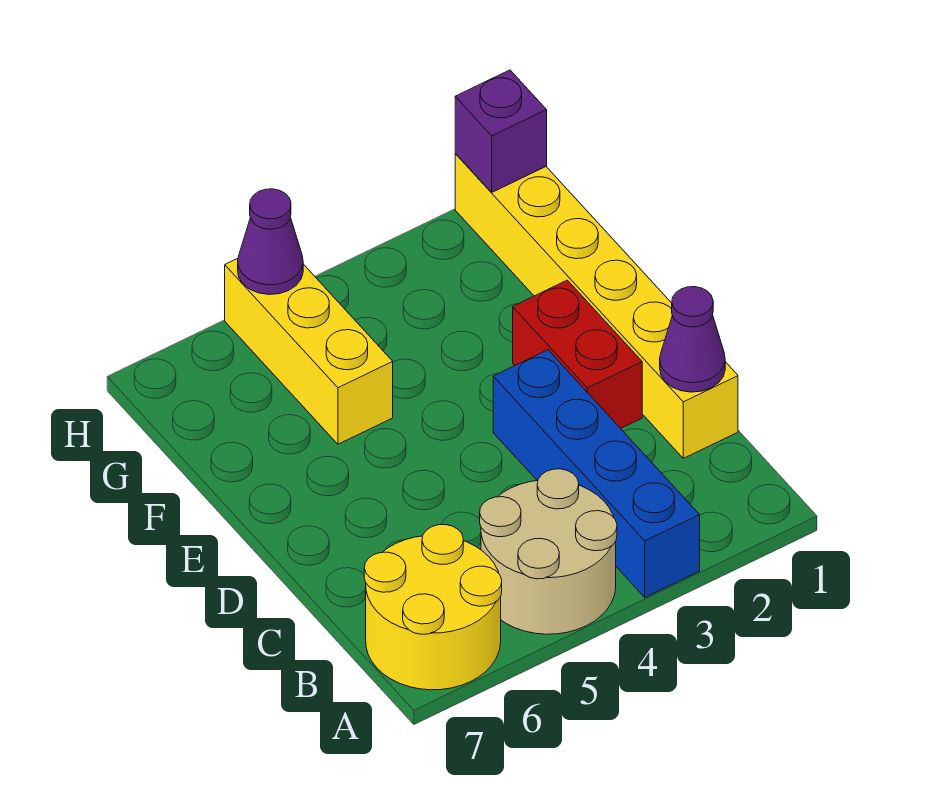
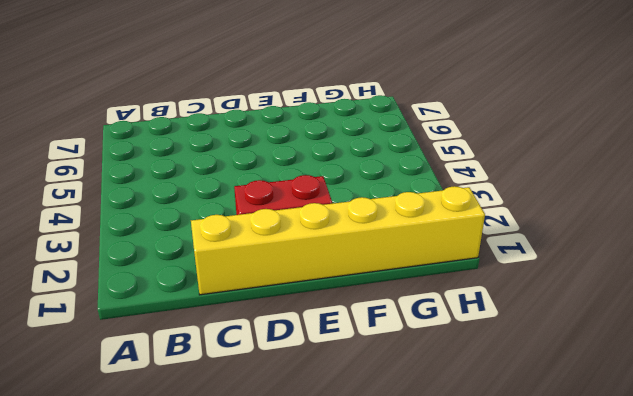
none -> blue 1x4 brick [493,350,700,597]
none -> tan 2x2 round brick [480,469,617,634]

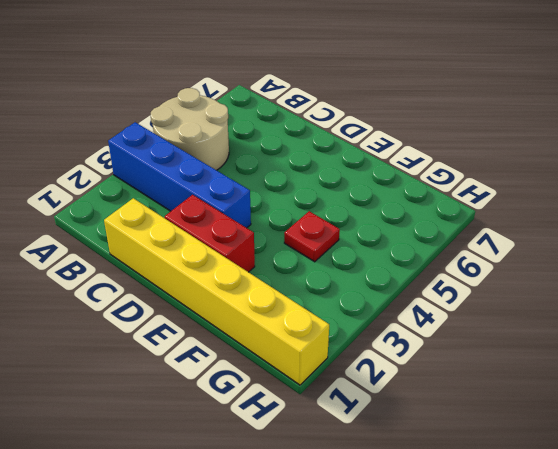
red 1x1 plate [284,211,340,262] -> none
none -> yellow 2x2 round brick [364,525,502,690]
none -> yellow 1x3 brick [225,258,393,444]

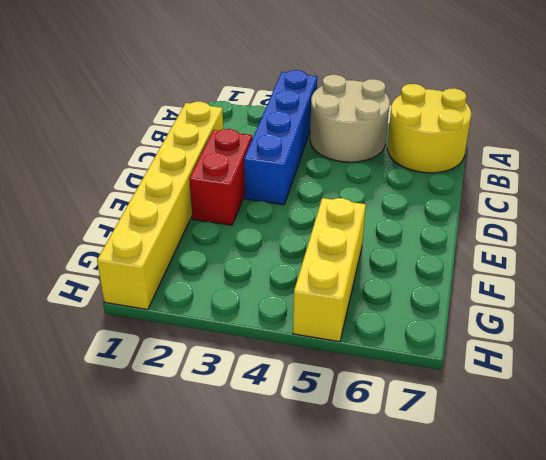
none -> purple 1x1 cone [660,287,725,392]
none -> purple 1x1 brick [455,70,547,192]

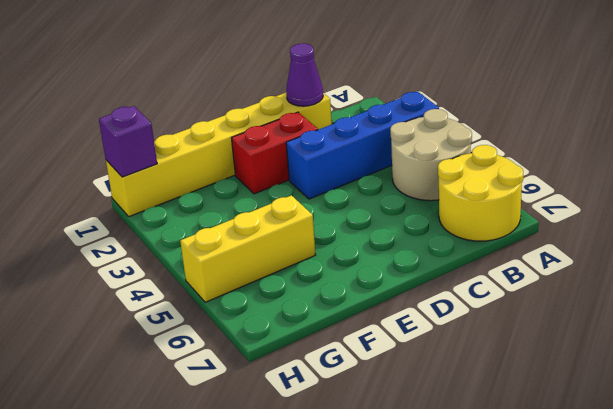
none -> purple 1x1 cone [238,189,303,295]

